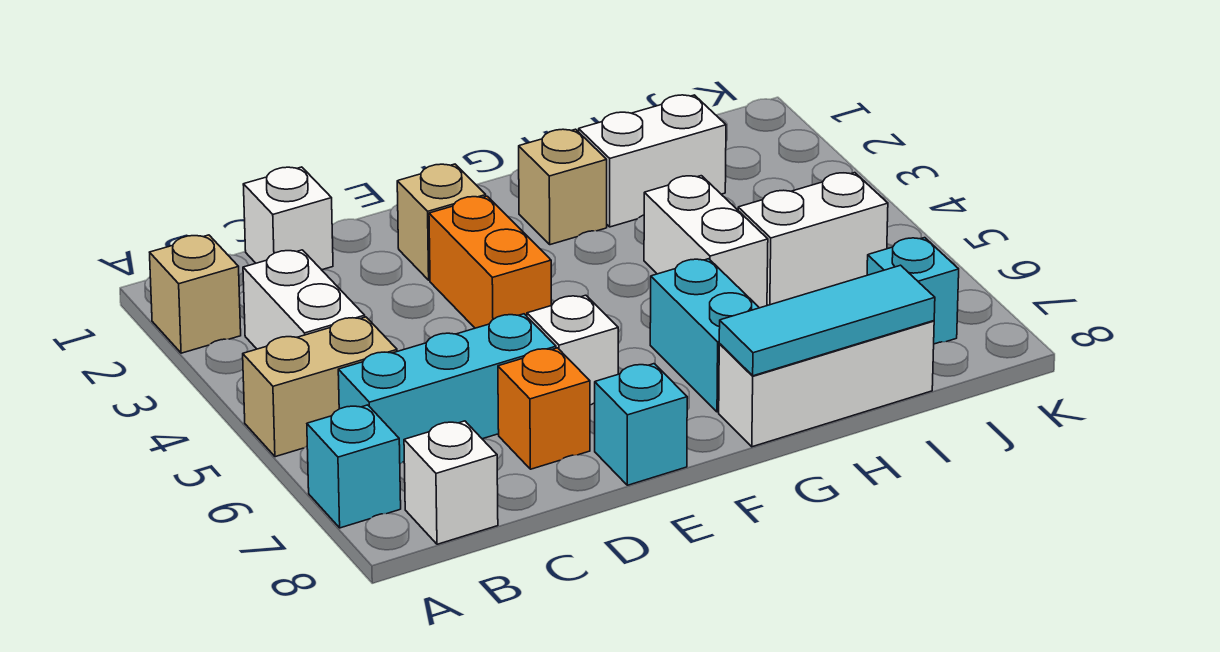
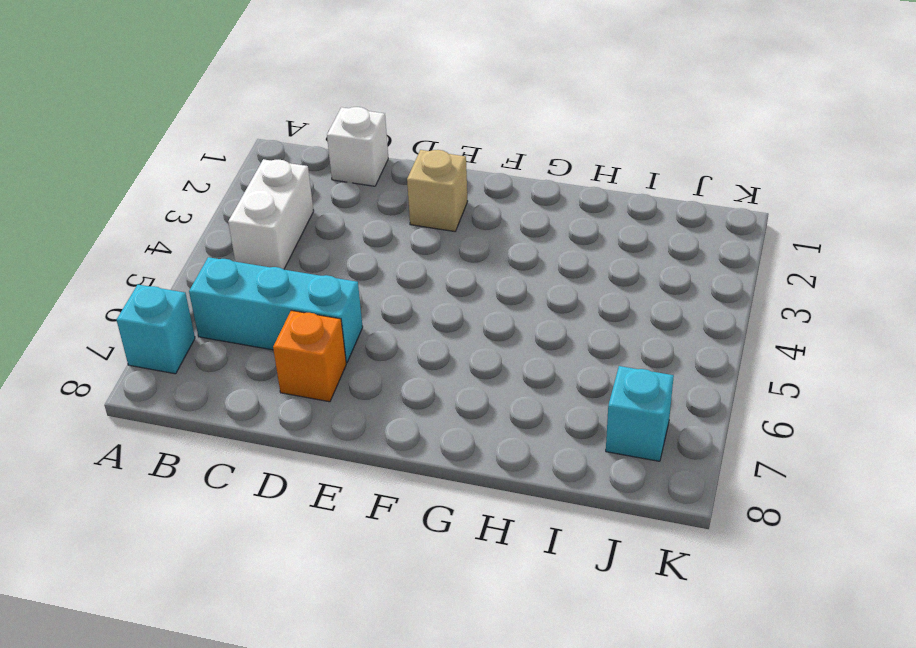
none -> tan 1x1 brick [150,235,241,353]
none -> tan 1x2 brick [243,317,397,457]
none -> white 1x1 brick [404,421,498,544]

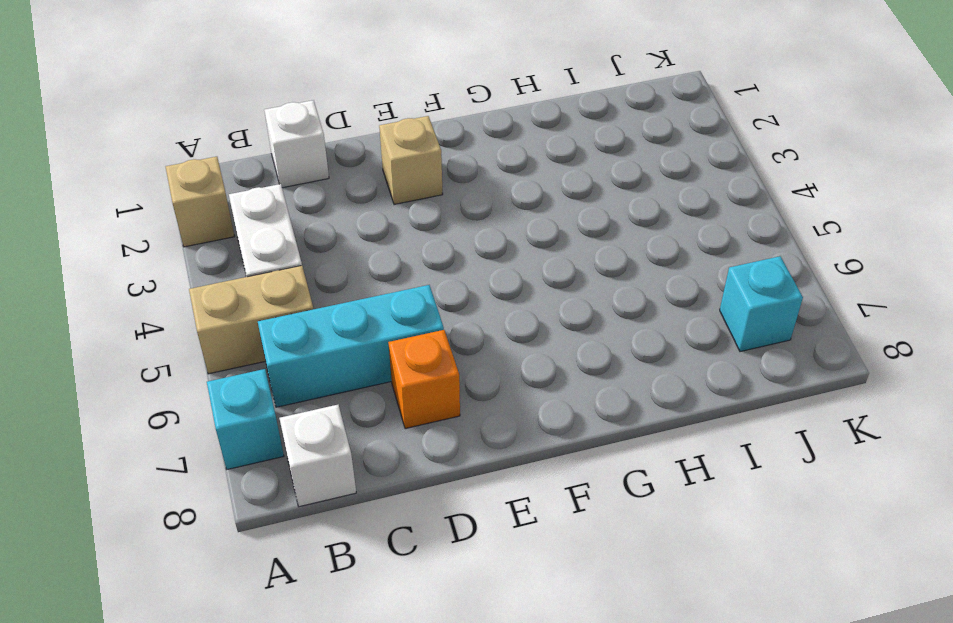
none -> orange 1x2 brick [429,196,551,328]
none -> white 1x1 brick [527,295,618,405]
none -> cyan 1x1 brick [595,364,687,485]

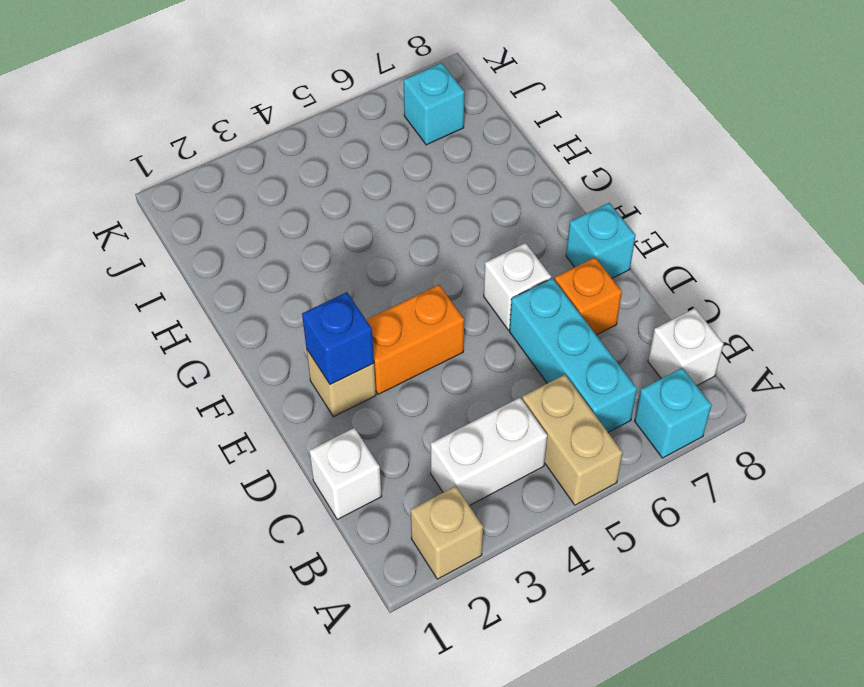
blue 1x1 brick [302,292,374,385] -> none
none -> tan 1x1 brick [519,129,607,245]
none -> cyan 1x2 brick [650,259,759,412]
none -> white 1x3 brick [719,321,934,447]

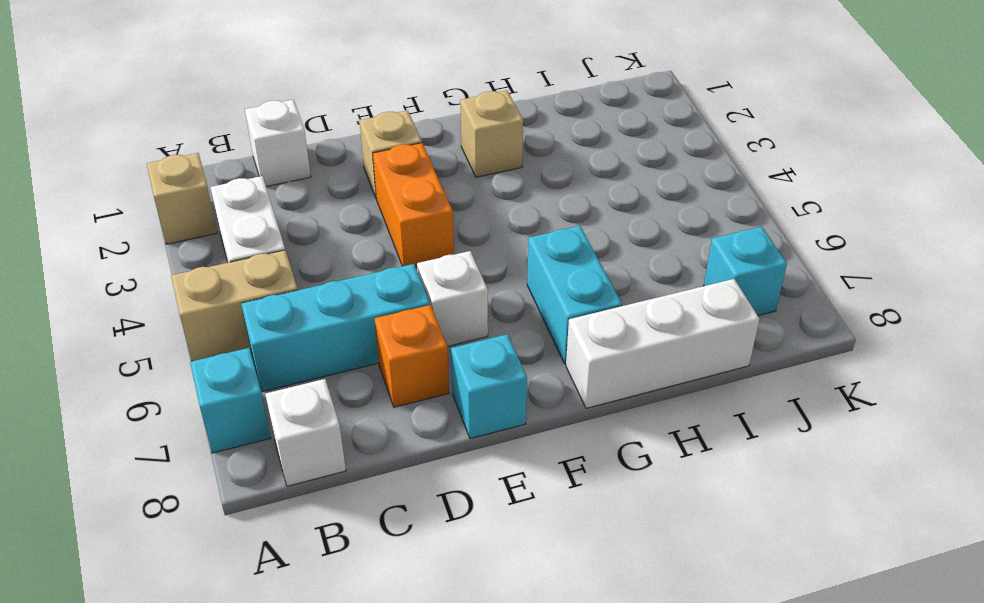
none -> white 1x2 brick [579,95,726,227]
none -> white 1x2 brick [644,176,768,308]
none -> white 1x2 brick [738,173,888,305]

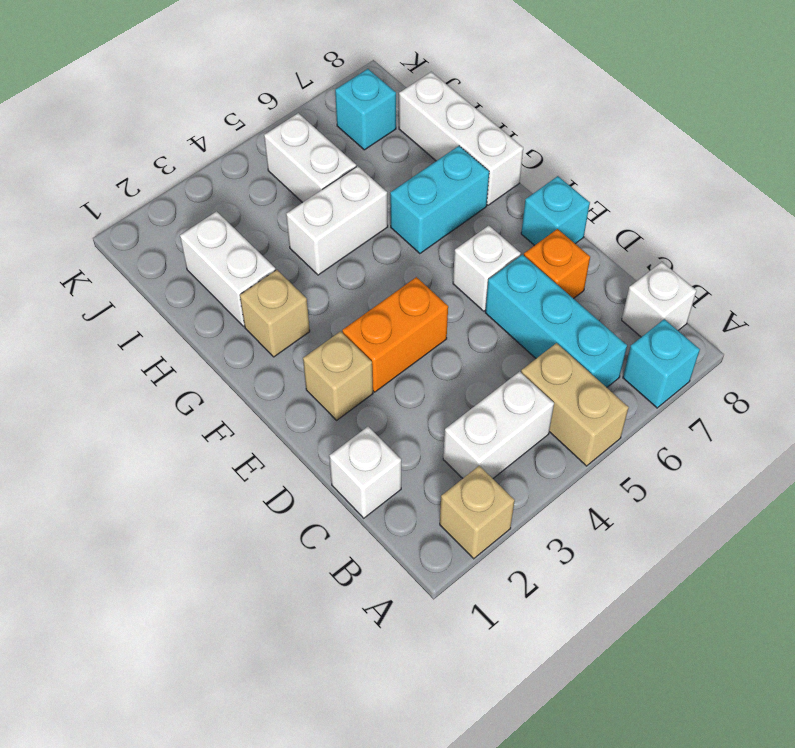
none -> cyan 1x3 tile [719,265,935,376]

